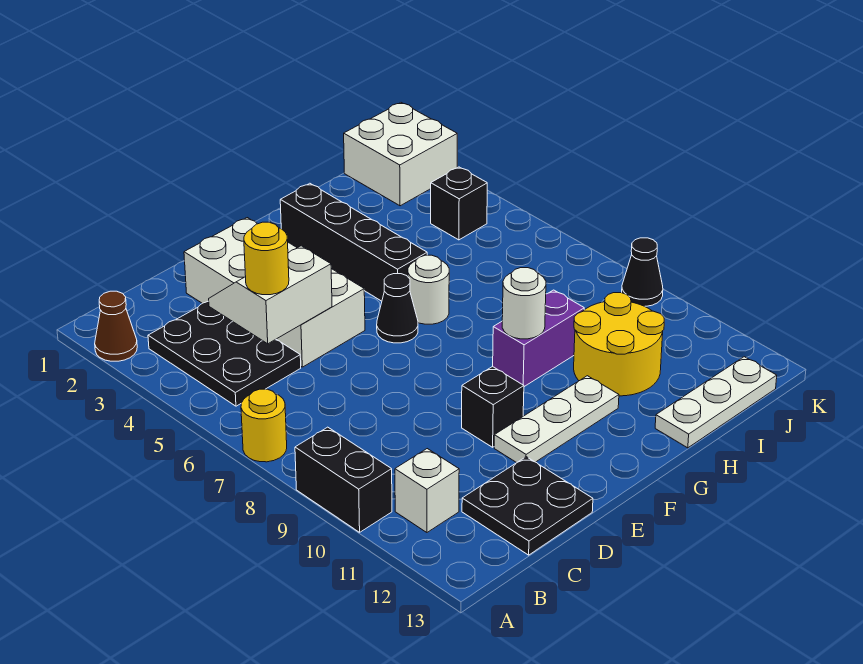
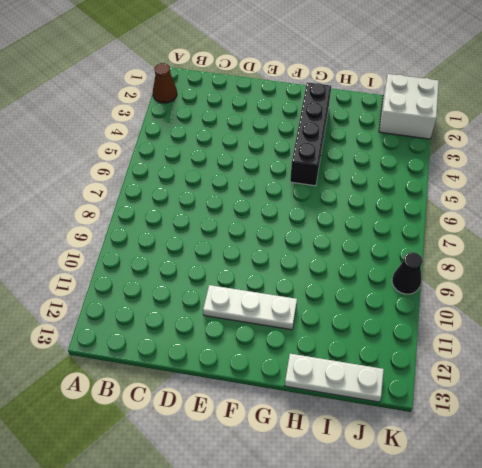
none -> yellow 1x1 round brick [241,389,287,462]
none -> black 1x2 brick [295,427,392,532]
none -> black 2x3 plate [148,301,301,406]

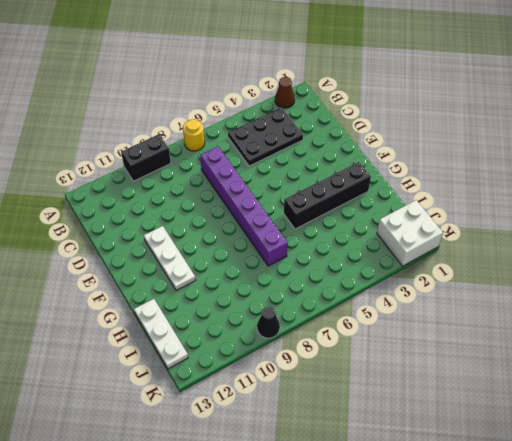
purple 1x6 brick [200,146,288,266] -> none
none -> white 1x1 brick [395,449,459,532]
none -> black 2x2 plate [462,457,593,555]
none -> white 2x4 brick [184,218,365,367]

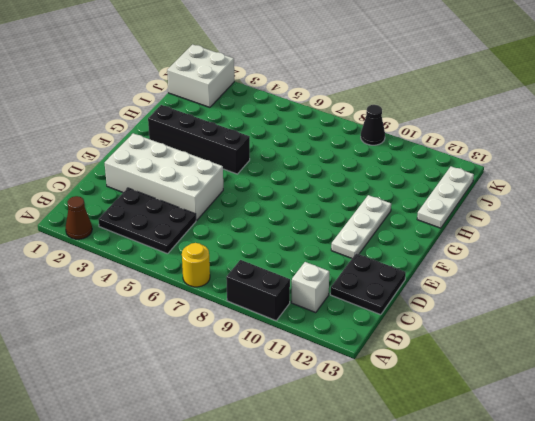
none -> black 1x1 brick [462,366,524,447]
none -> black 1x1 cone [377,274,418,343]
none -> white 1x1 round brick [408,255,449,324]

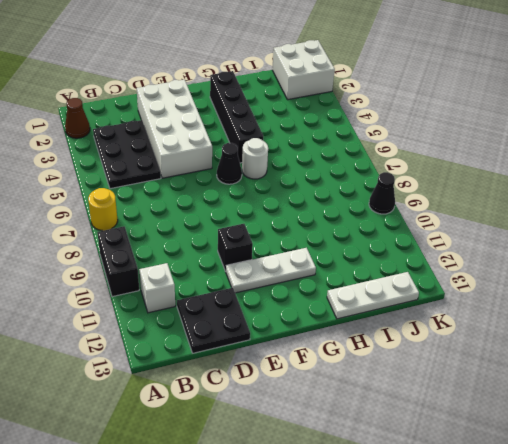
none -> purple 1x2 brick [493,290,584,387]
none -> yellow 2x2 round brick [574,293,664,396]
none -> black 1x1 brick [431,167,487,240]

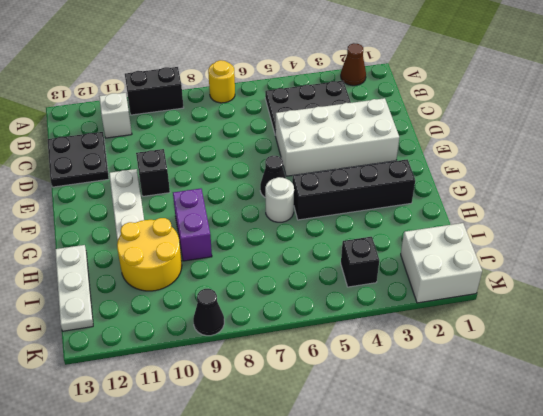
none -> white 2x2 slope [209,246,332,344]
none -> white 1x1 round brick [502,268,546,339]
none -> yellow 1x1 round brick [244,222,289,295]

